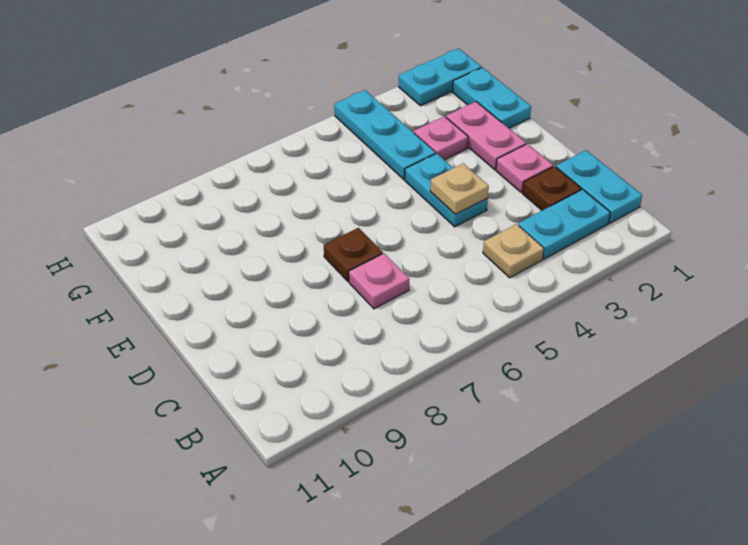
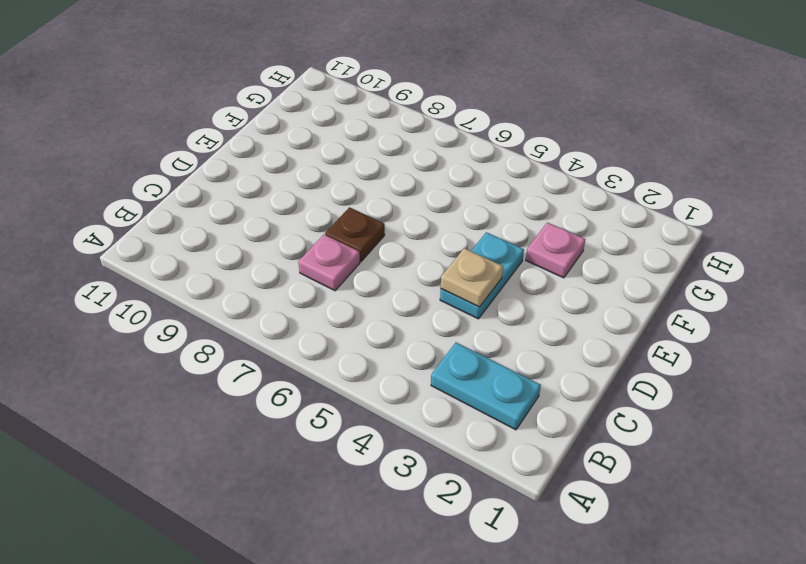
none -> cyan 1x2 plate [556,150,642,223]
none -> tan 1x1 plate [483,224,544,278]
none -> brown 1x1 plate [523,166,581,210]

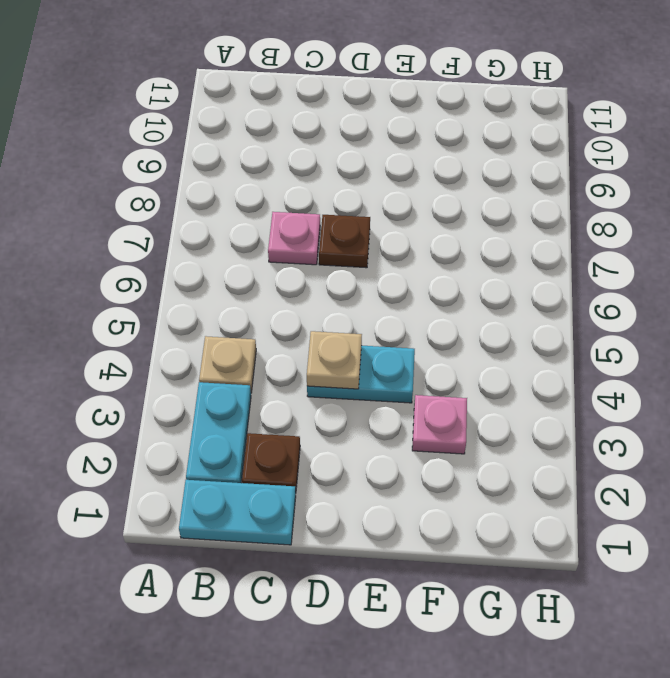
none -> pink 1x1 plate [496,144,553,193]
none -> pink 1x2 plate [446,102,526,170]
none -> cyan 1x2 plate [453,67,531,128]

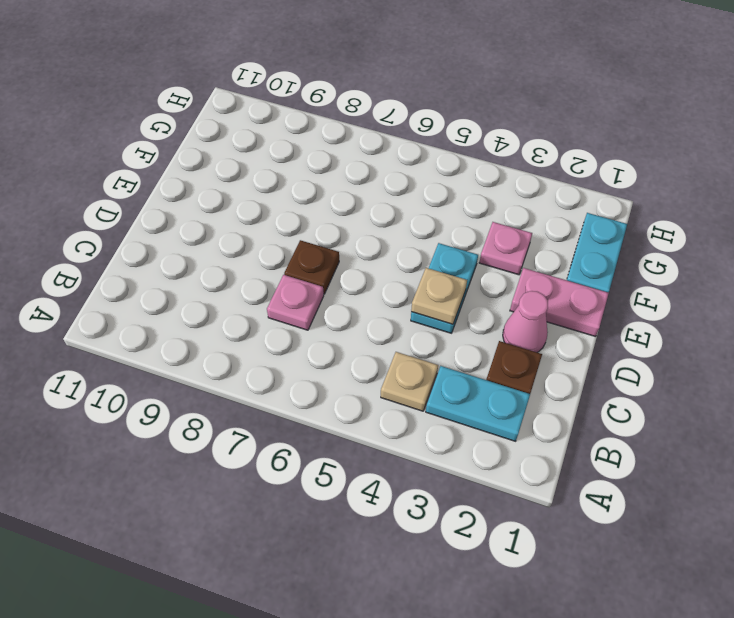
pink 1x1 cone [503,291,548,353] -> pink 1x1 plate [496,144,553,193]
pink 1x2 plate [510,268,609,337] -> pink 1x2 plate turned to [446,102,526,170]
none -> cyan 1x2 plate [556,150,642,223]
none -> cyan 1x3 plate [334,90,436,179]
none -> cyan 1x2 plate [399,48,481,106]

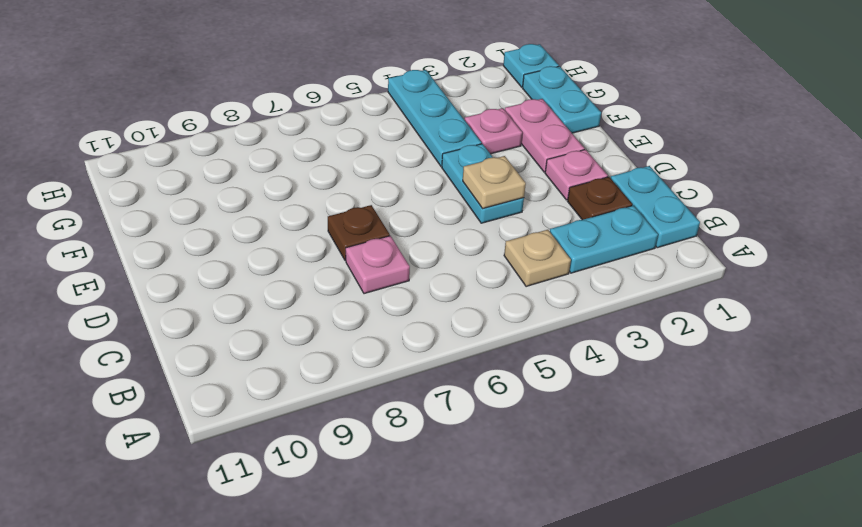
cyan 1x1 plate [503,44,559,87] -> cyan 1x2 plate [399,48,481,106]

